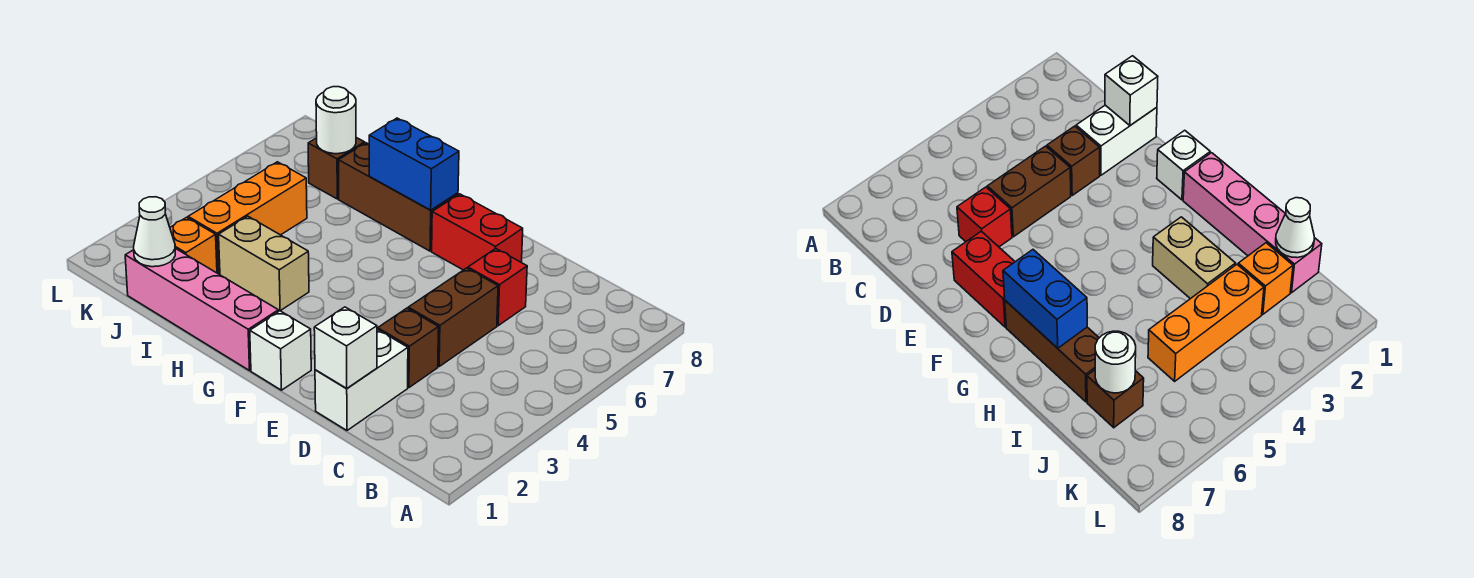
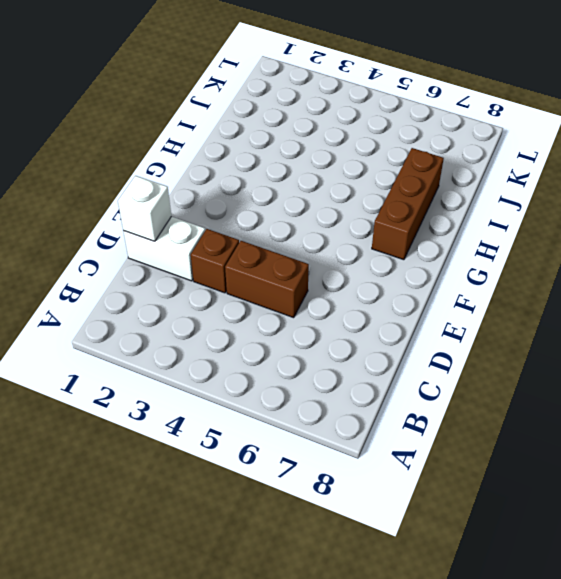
none -> red 1x1 brick [468,248,527,326]
none -> red 1x2 brick [432,194,523,270]
none -> white 1x1 brick [250,311,311,390]

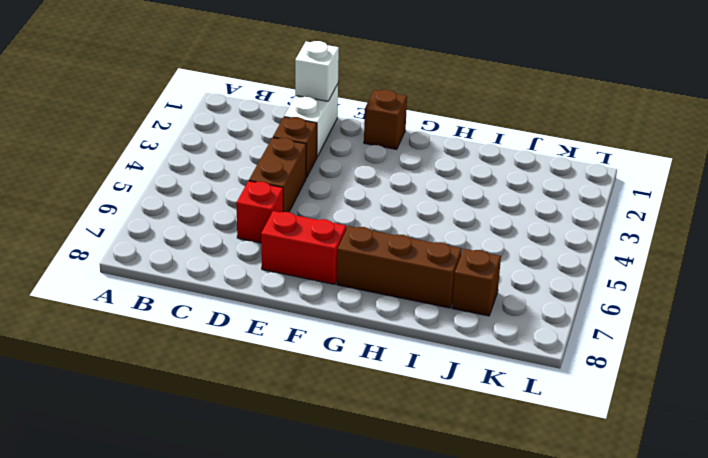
brown 1x1 brick [364,90,407,149] -> white 1x1 brick [250,311,311,390]
none -> pink 1x4 brick [125,248,278,371]
none -> tan 1x2 brick [219,216,309,311]
none -> orange 1x1 brick [170,217,217,273]

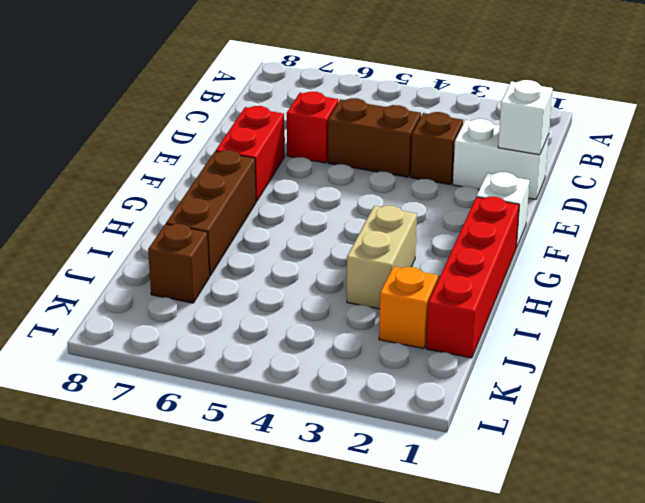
red 1x4 brick [426,197,519,358] -> pink 1x4 brick [125,248,278,371]
none -> orange 1x3 brick [188,162,307,274]
none -> blue 1x2 brick [369,118,459,210]
none -> white 1x1 cone [134,197,175,267]

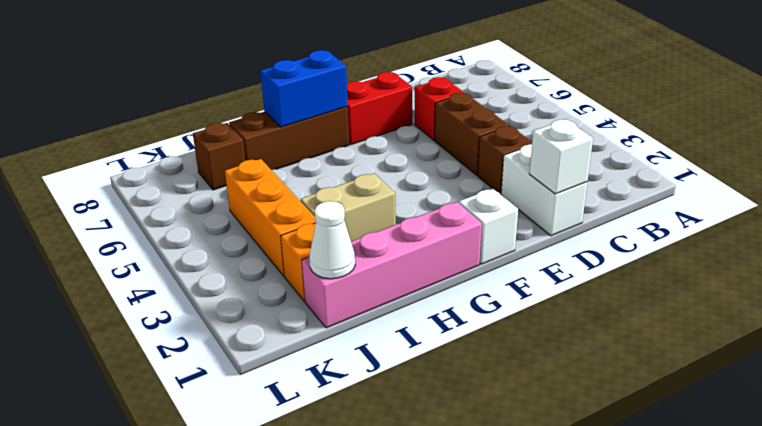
none -> white 1x1 round brick [316,87,356,154]

